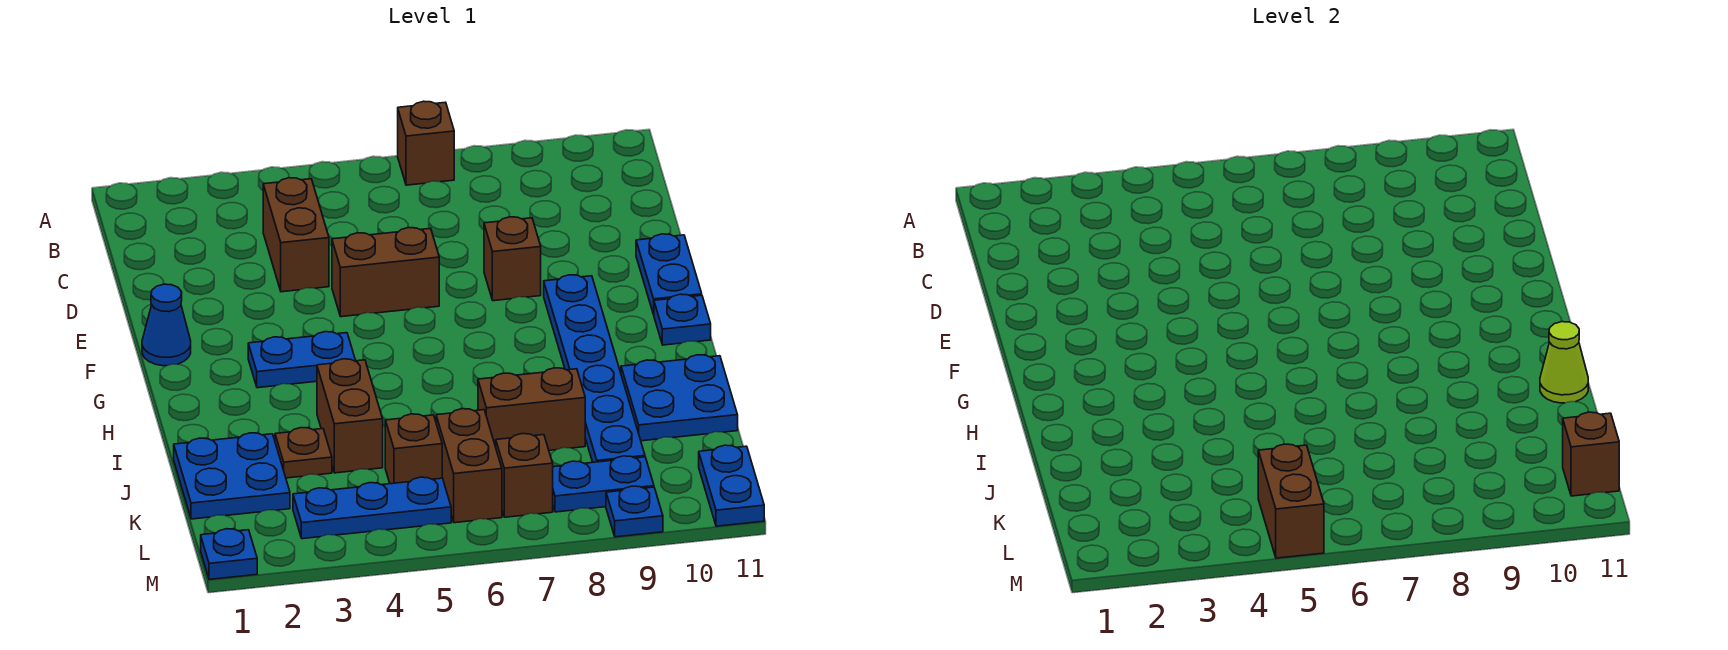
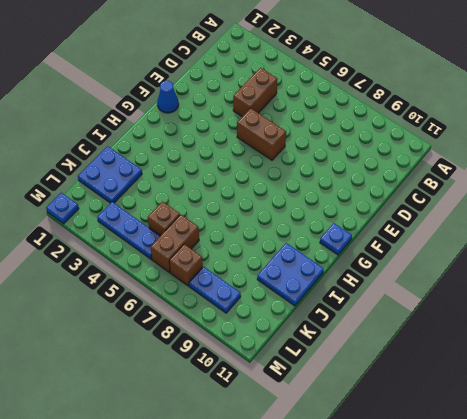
none -> brown 1x1 brick [398,101,454,185]
none -> brown 1x1 brick [484,217,541,301]
none -> blue 1x2 plate [636,234,702,315]

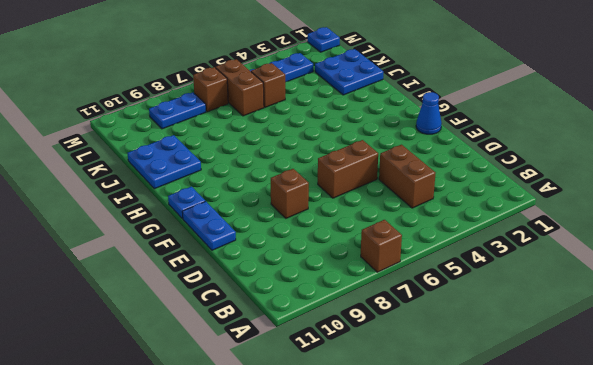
none -> blue 1x6 plate [544,275,645,462]
none -> blue 1x2 plate [248,332,356,388]
none -> brown 1x2 brick [317,359,383,473]

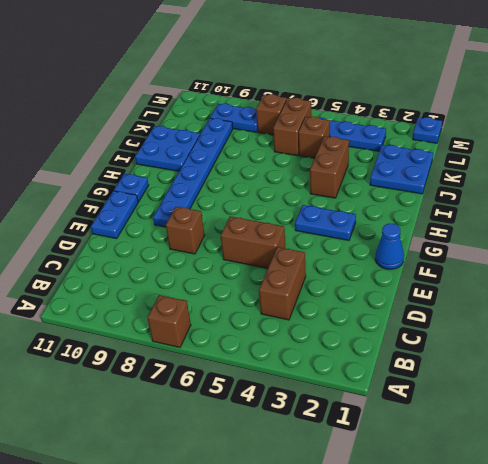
none -> brown 1x1 plate [275,428,332,478]
none -> brown 1x2 brick [478,368,585,450]
none -> blue 1x2 plate [699,445,764,526]

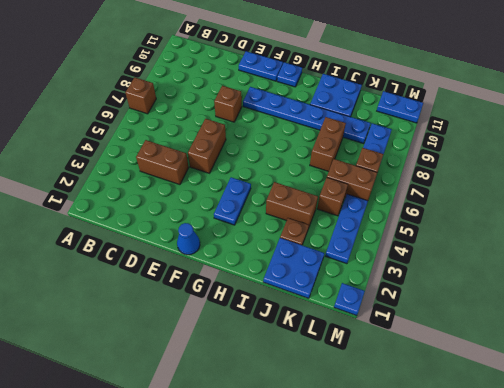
none -> blue 1x1 plate [606,486,663,537]
none -> lime 1x1 cone [1540,322,1588,403]
none -> brown 1x2 brick [1258,444,1324,558]

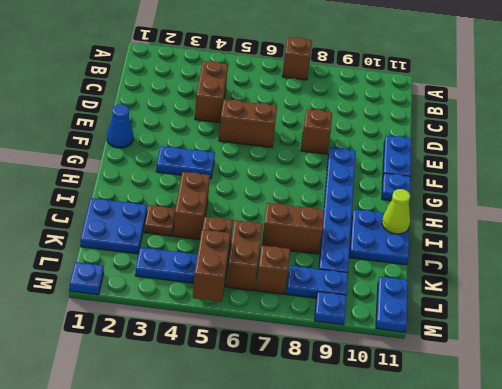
none -> brown 1x1 brick [1563,412,1619,496]

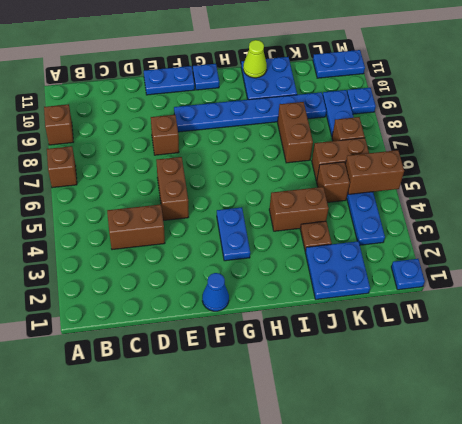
brown 1x1 brick [44,104,73,145] -> brown 1x1 brick moved to [1563,412,1619,496]

